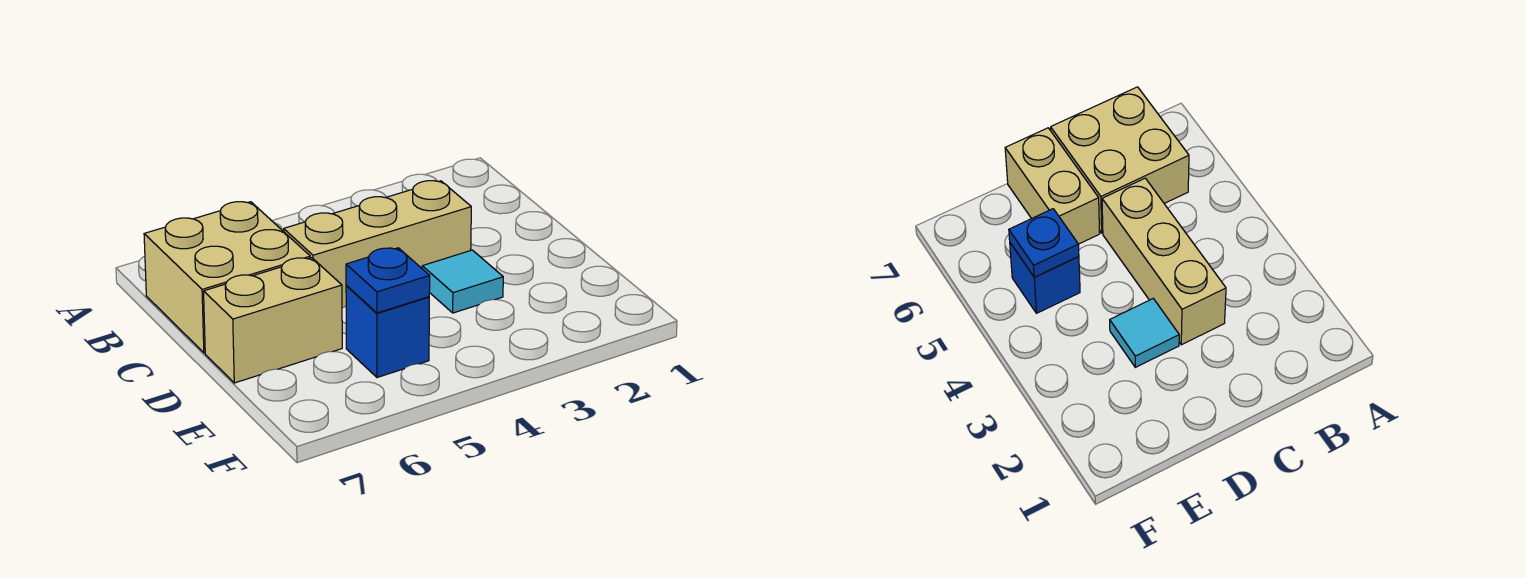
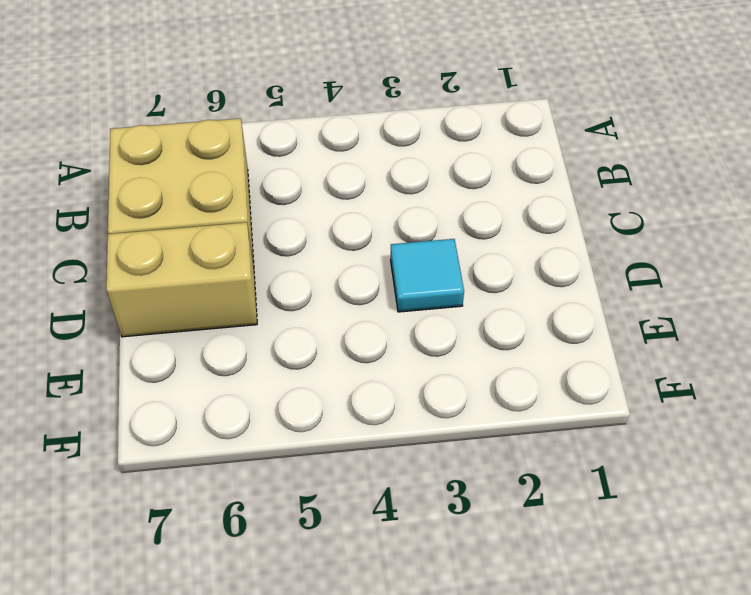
none -> tan 1x3 brick [284,181,471,308]
none -> blue 1x1 brick [346,286,429,377]

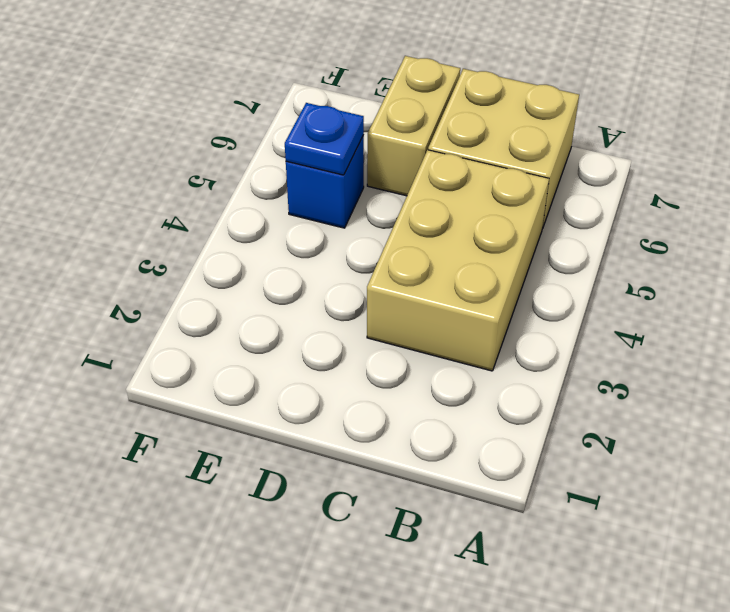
tan 2x3 brick [367,150,549,371] -> tan 1x3 brick [284,181,471,308]
none -> cyan 1x1 tile [422,250,503,313]

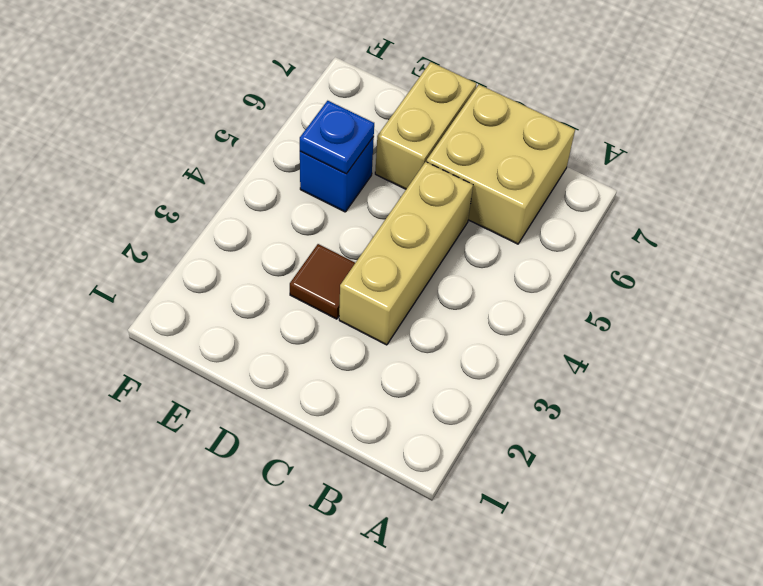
brown 1x1 tile [290,244,355,319] -> cyan 1x1 tile [422,250,503,313]

